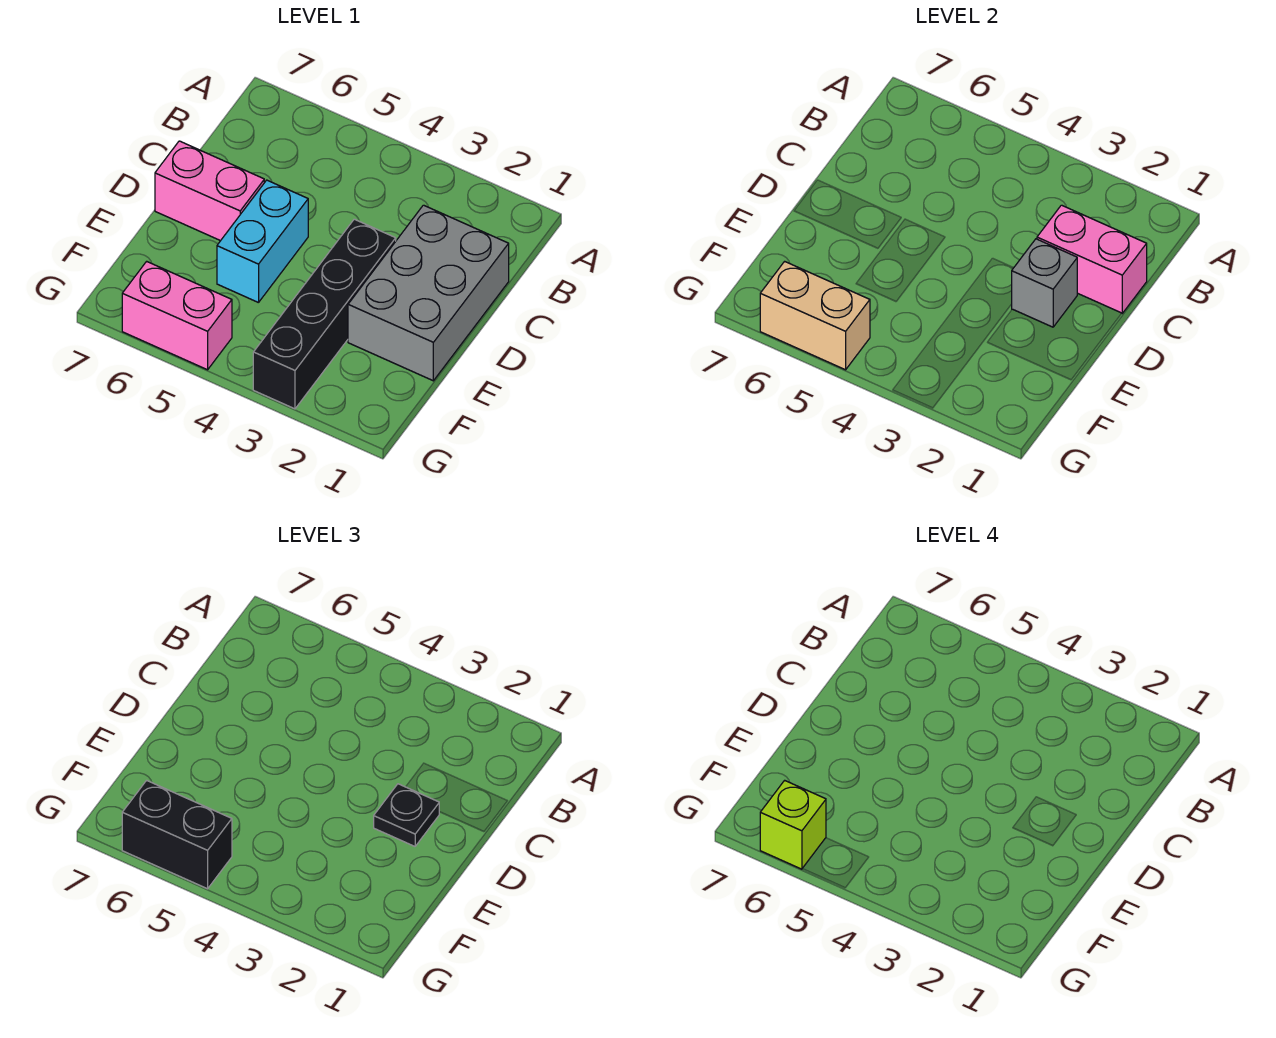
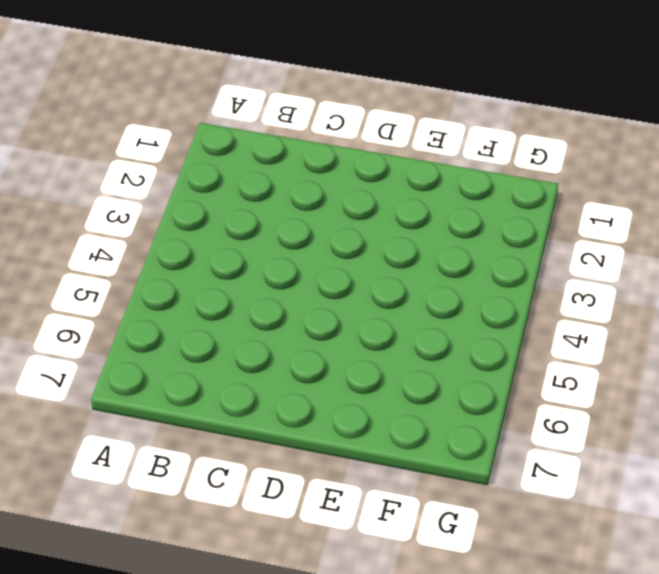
none -> grey 2x3 brick [348,205,509,381]
none -> black 1x4 brick [253,219,396,409]

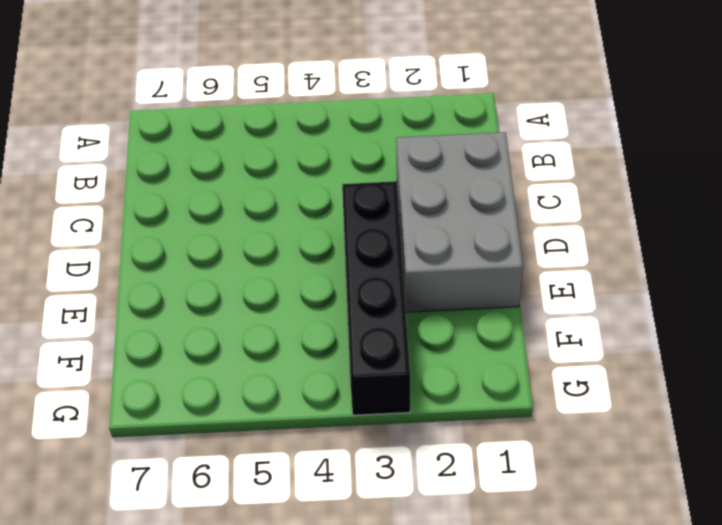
none -> cyan 1x2 brick [217,180,308,303]
none -> pink 1x2 brick [155,141,264,241]

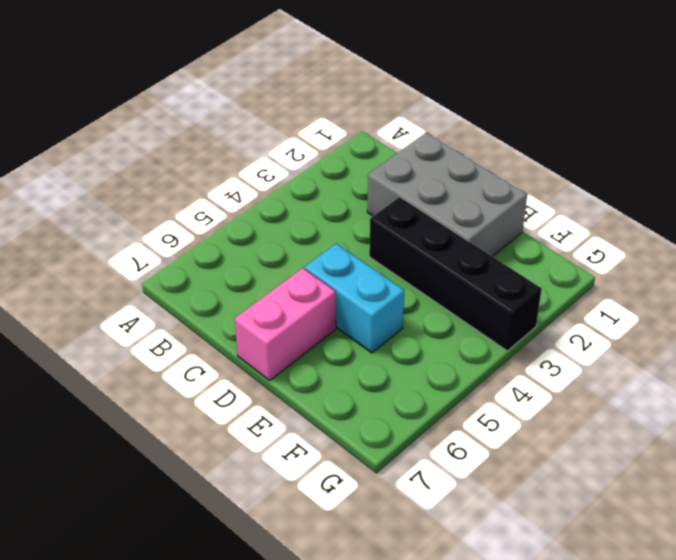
none -> pink 1x2 brick [122,261,232,370]
none -> pink 1x2 brick [1037,205,1147,313]

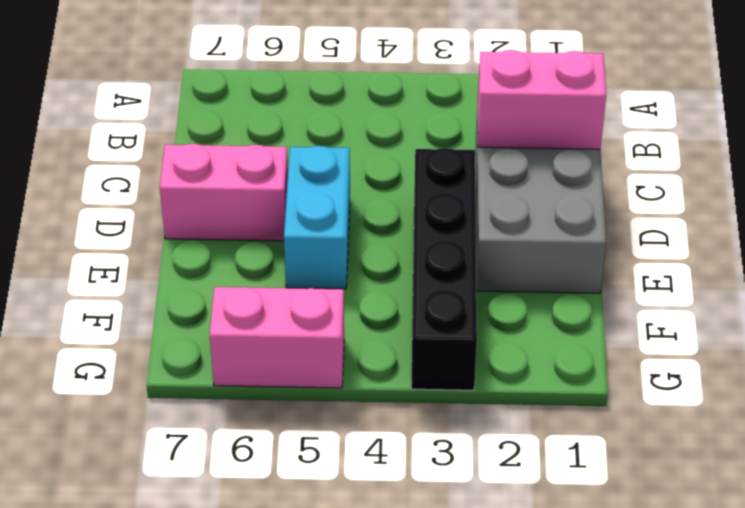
none -> grey 1x1 brick [1012,239,1077,327]
none -> tan 1x2 brick [760,261,870,370]

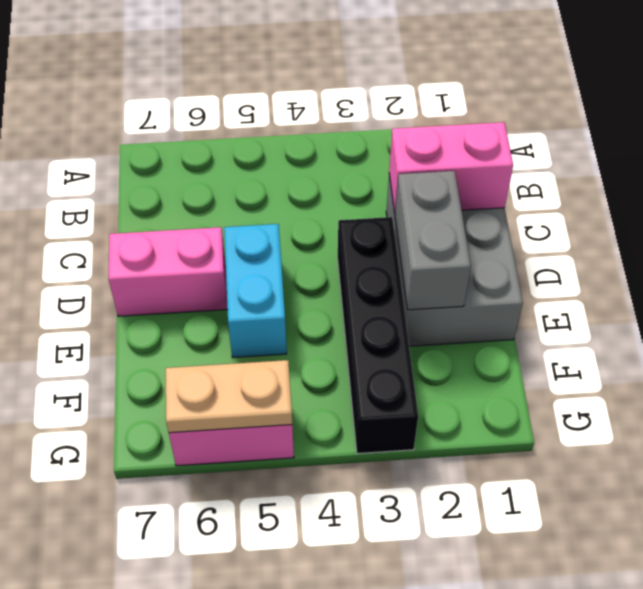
grey 1x2 brick [395,171,471,310] -> grey 1x1 brick [1012,239,1077,327]
tan 1x2 plate [166,360,292,433] -> tan 1x2 brick [760,261,870,370]
none -> black 1x1 plate [374,784,439,846]
none -> black 1x2 brick [122,780,232,889]

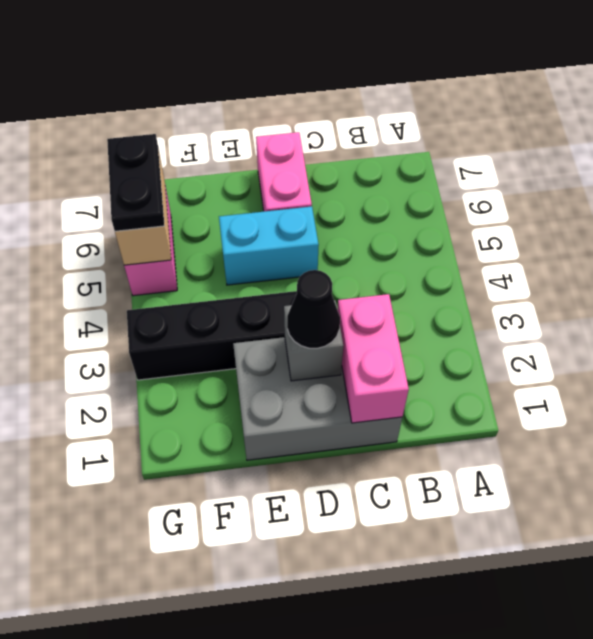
black 1x1 cone [287,270,340,348] -> black 1x1 plate [374,784,439,846]
black 1x2 plate [107,134,165,231] -> black 1x2 brick [122,780,232,889]
none -> lime 1x1 brick [760,780,826,869]

